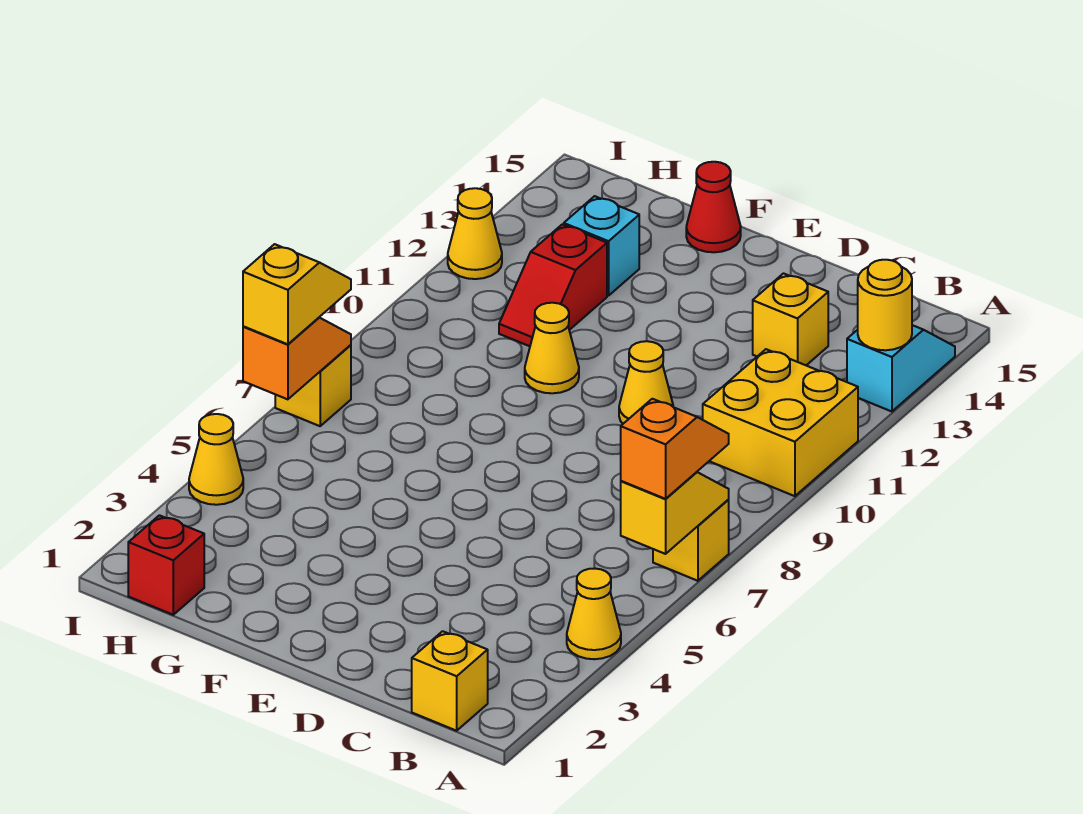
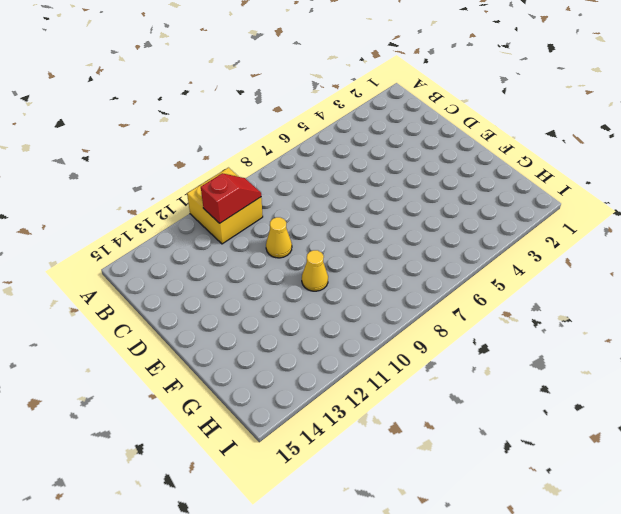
red 1x2 slope [201,173,261,223] -> red 1x2 slope moved to [499,224,607,346]
none -> yellow 1x1 cone [567,569,621,659]
none -> yellow 1x1 brick [653,500,729,581]
none -> cyan 1x2 slope [847,325,955,412]

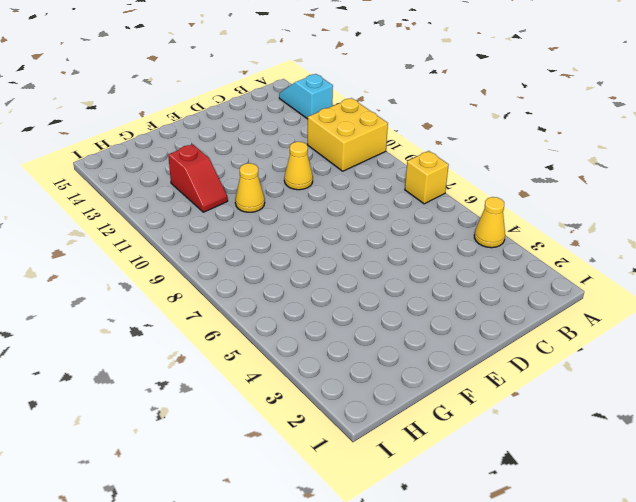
none -> yellow 1x1 brick [412,631,488,731]
none -> yellow 1x1 brick [753,274,828,365]
none -> red 1x1 cone [686,162,741,252]

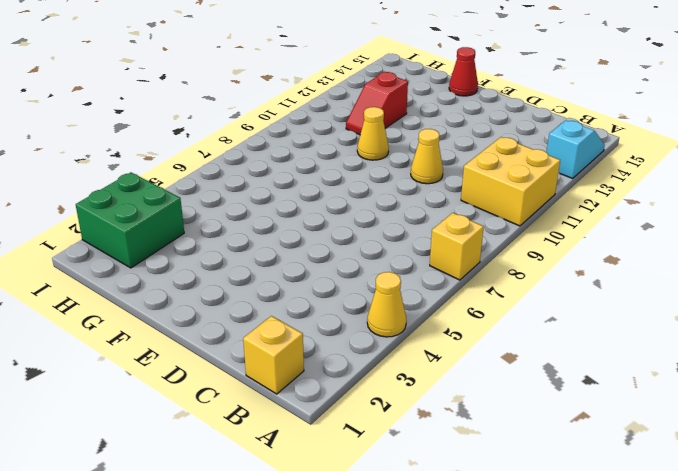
green 2x2 brick [76,172,184,268] -> none
none -> yellow 1x1 brick [753,274,828,365]
none -> cyan 1x1 brick [564,196,639,296]
none -> red 1x1 brick [128,515,204,615]

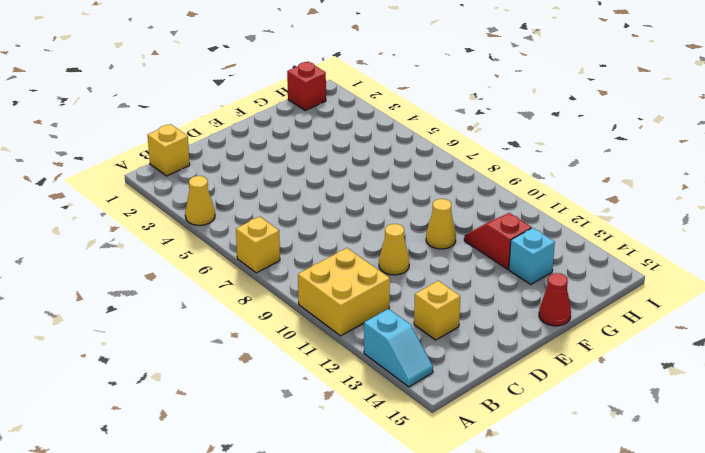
none -> yellow 1x1 cone [189,414,243,505]
none -> yellow 1x1 brick [275,345,351,426]
none -> yellow 1x1 cone [448,188,502,279]

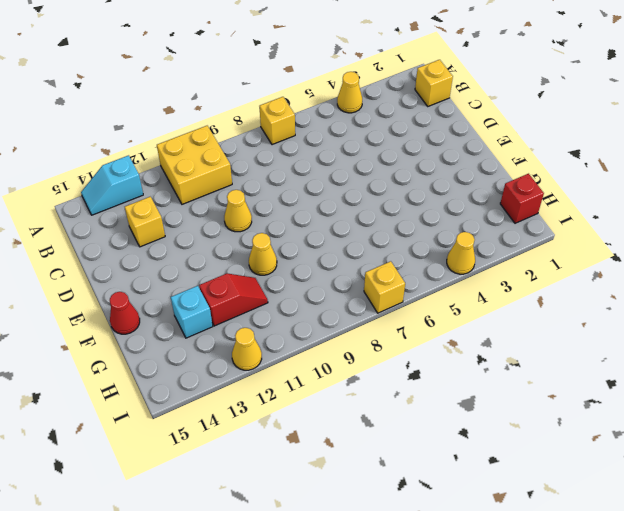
none -> yellow 1x2 slope [621,472,729,554]
none -> yellow 1x1 round brick [858,260,912,350]
none -> orange 1x2 slope [243,318,351,399]

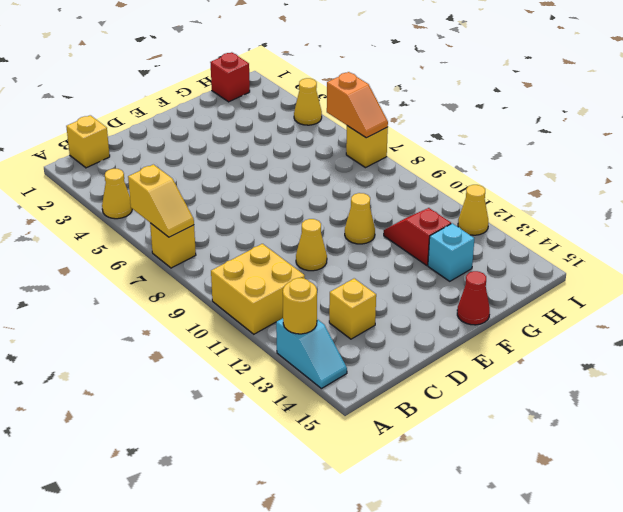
none -> orange 1x2 slope [621,399,729,499]
none -> yellow 1x2 slope [243,244,351,344]

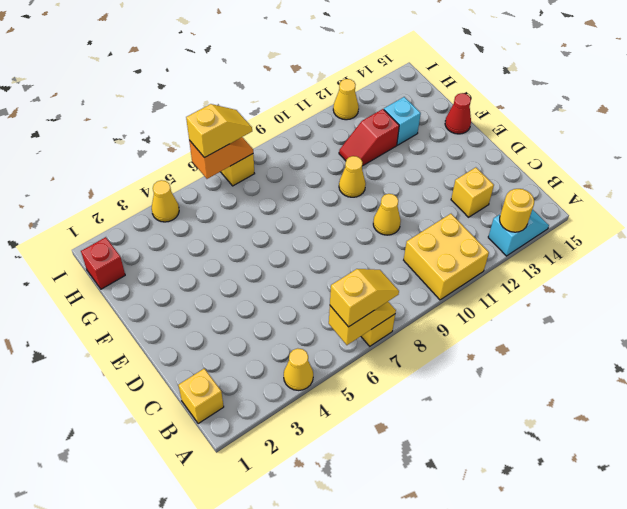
yellow 1x2 slope [330,269,399,327] -> orange 1x2 slope [621,399,729,499]

